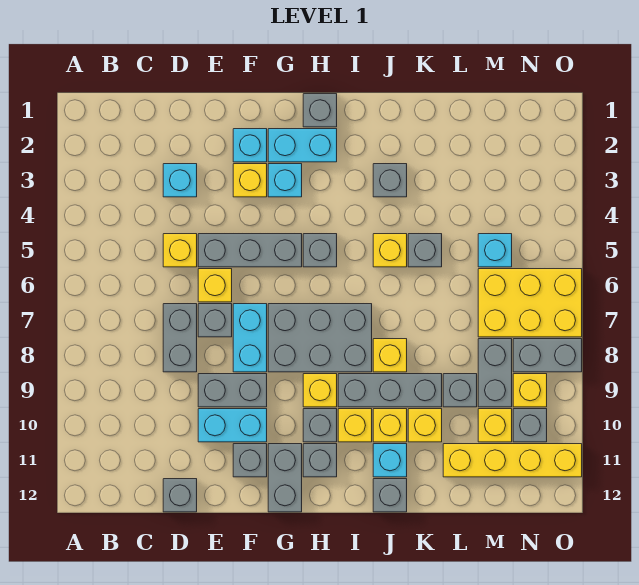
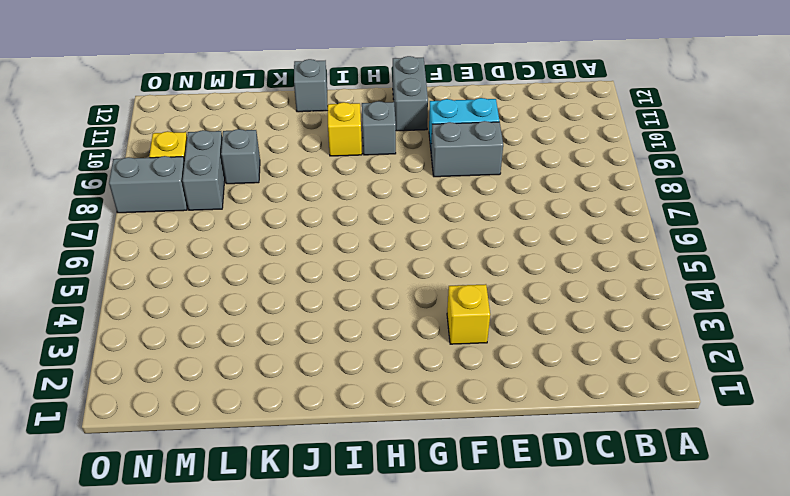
none -> cyan 1x1 brick [163,164,197,197]
none -> yellow 1x1 brick [163,234,197,267]
none -> grey 1x2 brick [163,304,197,372]
none -> grey 1x1 brick [163,479,197,512]

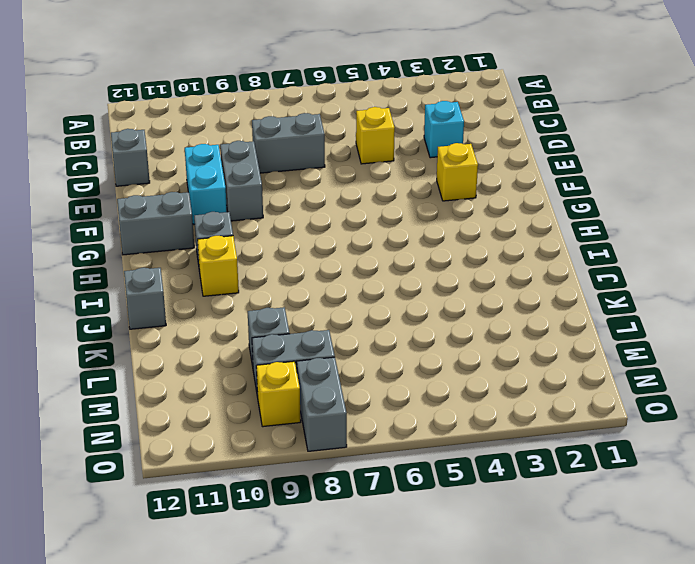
none -> grey 1x3 brick [198,234,302,267]
none -> yellow 1x1 brick [198,269,232,302]
none -> grey 1x1 brick [198,304,232,337]
none -> cyan 1x1 brick [233,129,267,162]

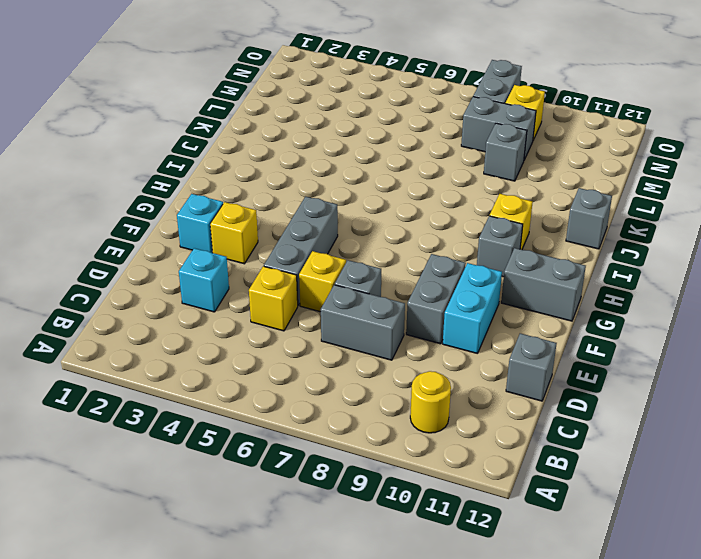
yellow 1x1 round brick [410,371,451,433] -> none
none -> cyan 1x2 brick [233,304,267,372]
none -> grey 1x1 brick [233,444,267,477]
none -> cyan 1x2 brick [268,129,337,162]
none -> cyan 1x1 brick [268,164,302,197]

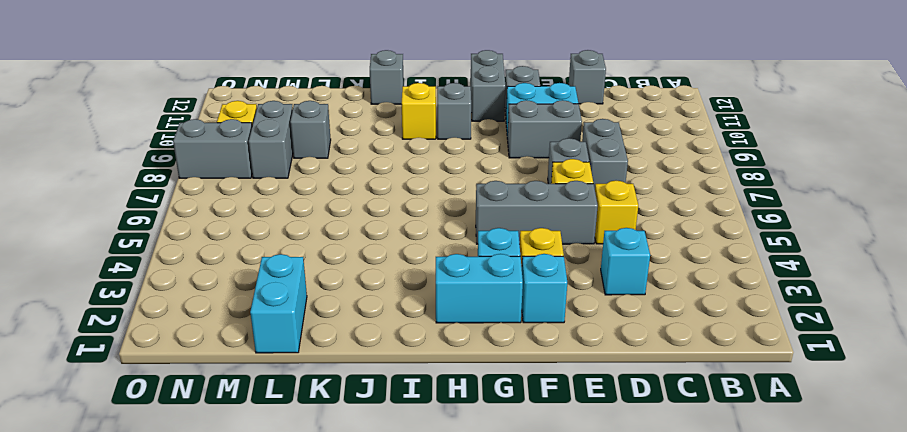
cyan 1x2 brick [250,254,307,353] -> cyan 1x2 brick moved to [233,304,267,372]
none -> grey 2x3 brick [268,304,372,372]
none -> grey 1x1 brick [303,94,337,127]
none -> grey 1x1 brick [303,234,337,267]
none -> yellow 1x1 brick [303,374,337,407]

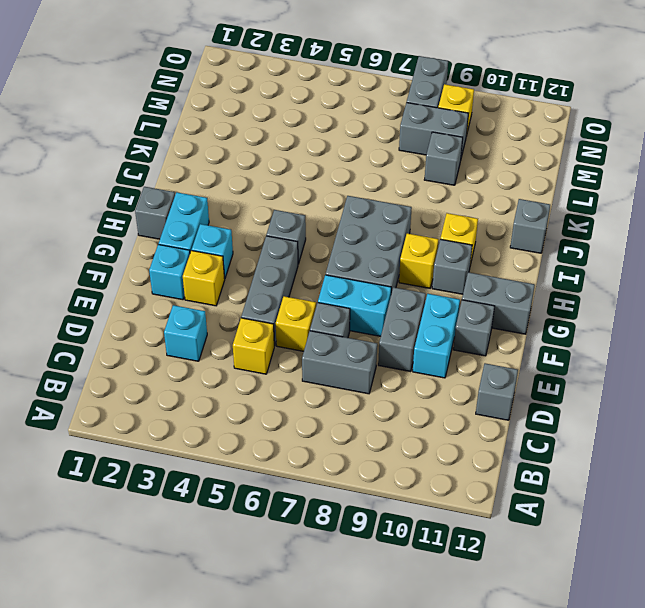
none -> grey 1x1 brick [303,444,337,477]
none -> grey 1x3 brick [338,374,442,407]
none -> grey 1x1 brick [373,164,407,197]
none -> yellow 1x1 brick [373,234,407,267]

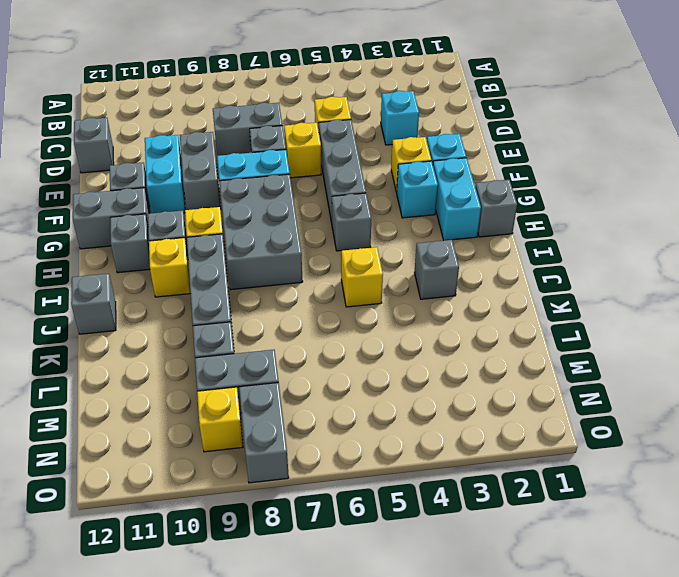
none -> yellow 1x1 brick [373,339,407,372]
none -> yellow 1x1 brick [373,409,407,442]
none -> cyan 1x1 brick [373,444,407,477]
none -> grey 1x1 brick [408,234,442,267]

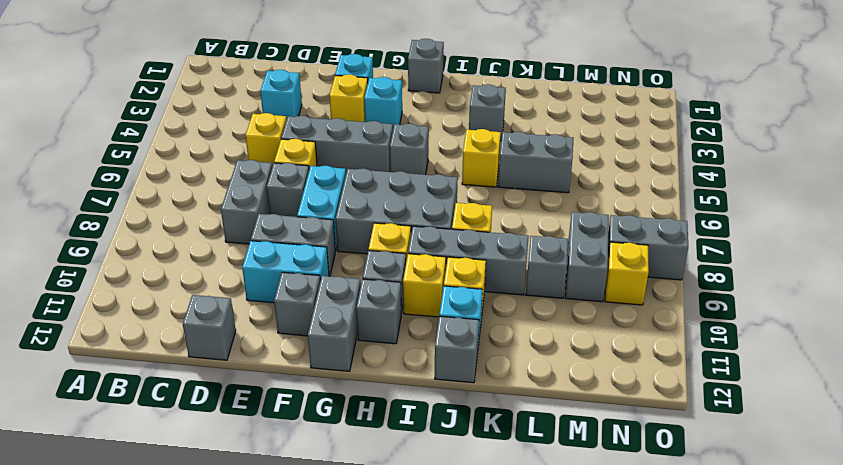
grey 1x2 brick [498,132,574,193] -> grey 1x1 brick [408,234,442,267]
none -> cyan 1x2 brick [268,129,337,162]
none -> yellow 1x1 brick [408,409,442,442]
none -> yellow 1x4 brick [443,444,582,477]
none -> cyan 1x1 brick [478,234,512,267]

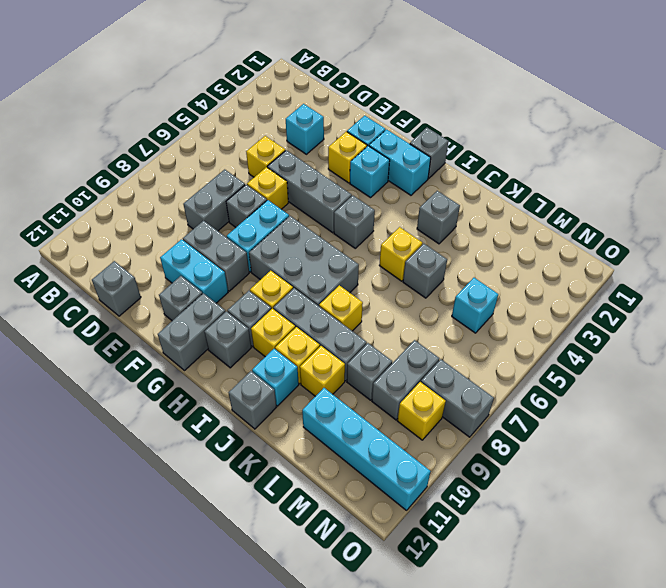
cyan 1x4 brick [302,388,431,510] -> yellow 1x4 brick [443,444,582,477]
none -> yellow 2x3 brick [478,269,582,337]
none -> yellow 1x1 brick [478,409,512,442]
none -> grey 1x1 brick [513,409,547,442]

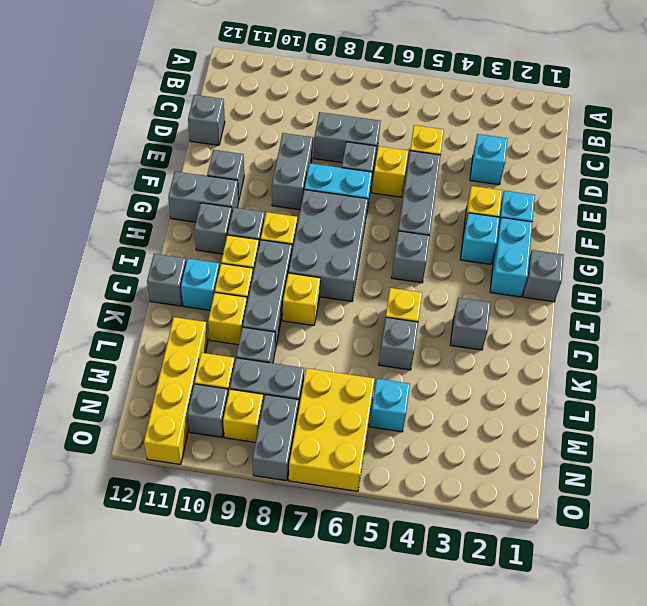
none -> cyan 1x2 brick [198,409,267,442]

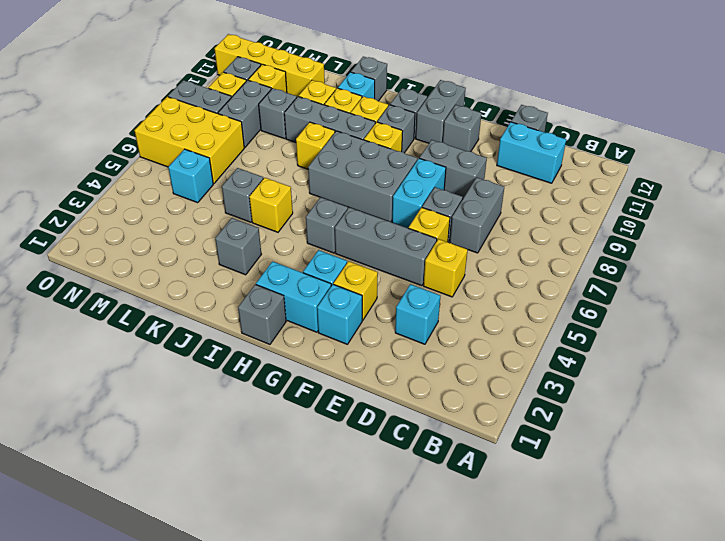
cyan 1x2 brick [497,122,566,183] -> cyan 1x2 brick moved to [198,409,267,442]

